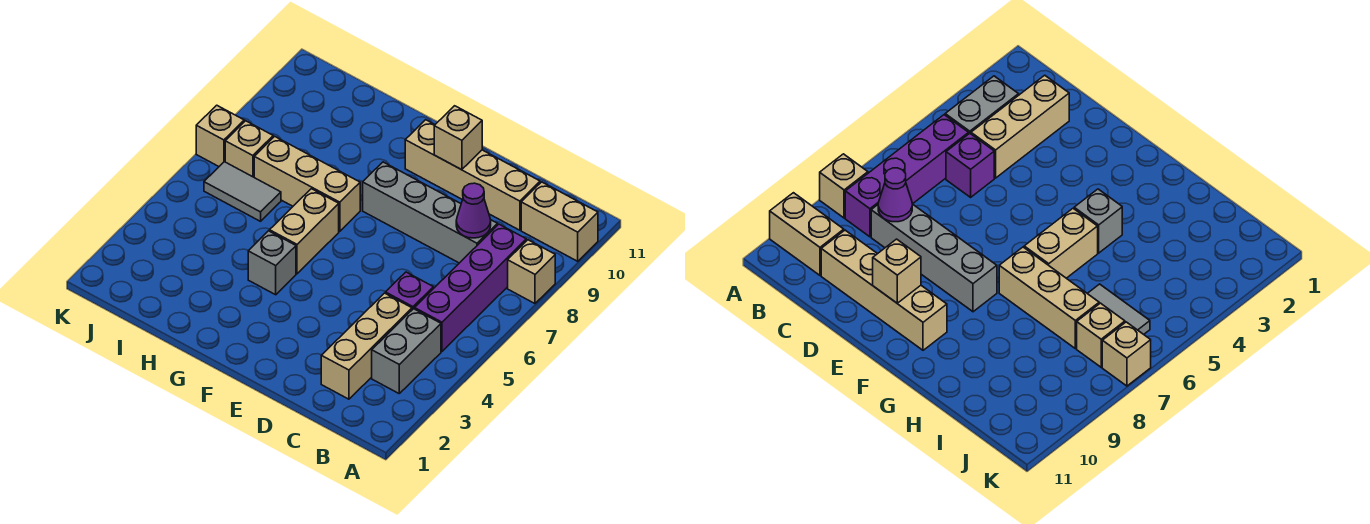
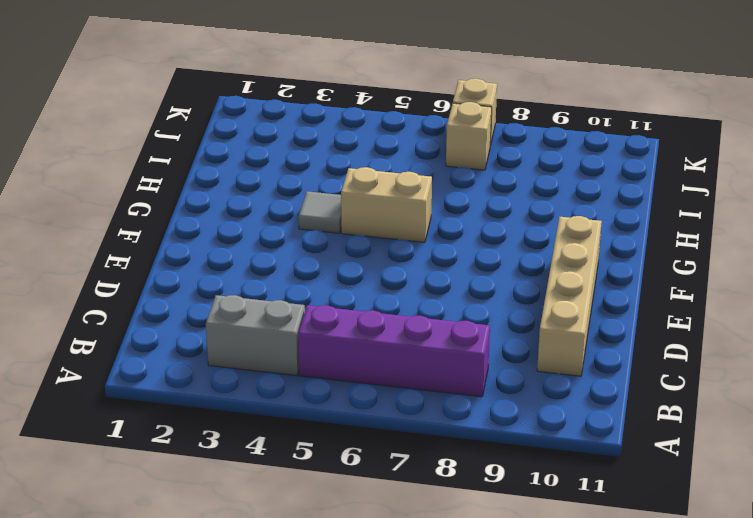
grey 1x1 tile [299,191,341,233] -> grey 1x1 brick [248,231,296,295]
none -> tan 1x1 brick [508,240,555,304]
none -> tan 1x2 brick [521,182,598,261]
none -> tan 1x3 brick [321,293,412,399]

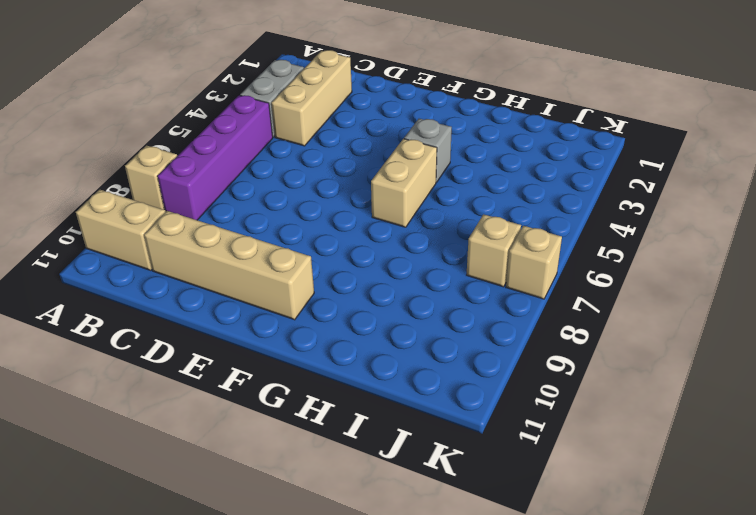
none -> purple 1x1 brick [385,272,433,310]
none -> grey 1x4 brick [363,162,497,263]
none -> tan 1x3 brick [254,136,360,231]

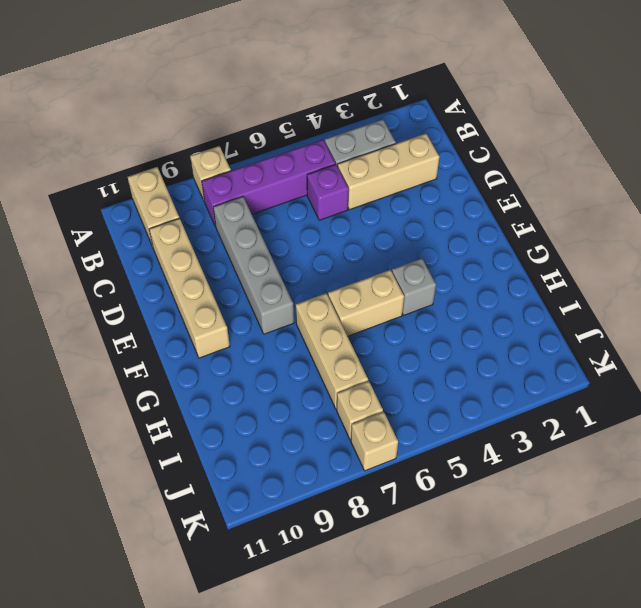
none -> grey 1x2 tile [204,162,281,221]
none -> purple 1x1 cone [456,183,491,238]
none -> tan 1x1 brick [434,106,482,170]

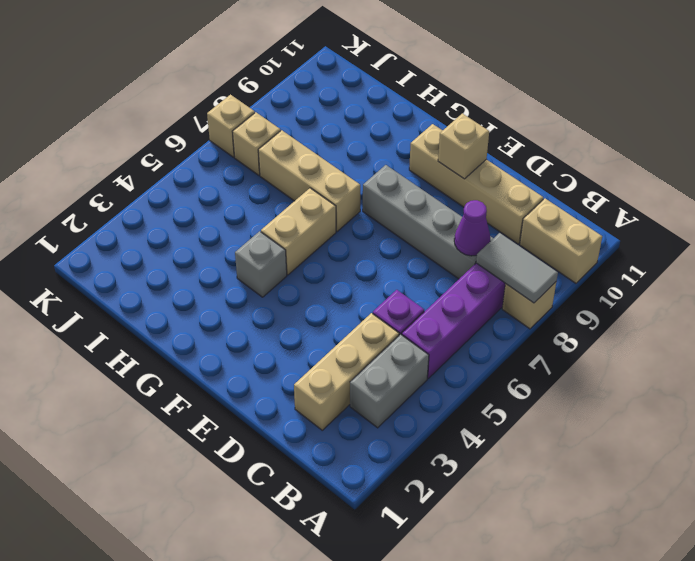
grey 1x2 tile [476,233,558,303] -> grey 1x2 tile moved to [204,162,281,221]

